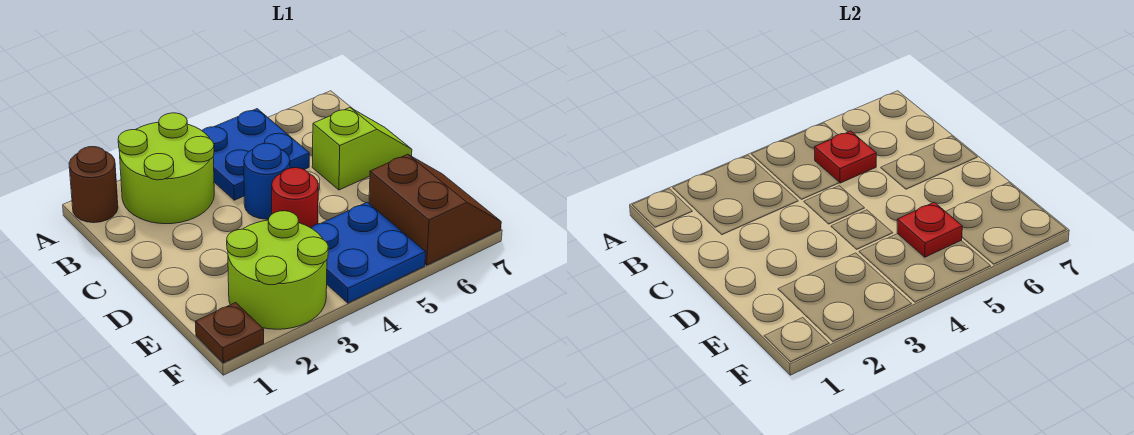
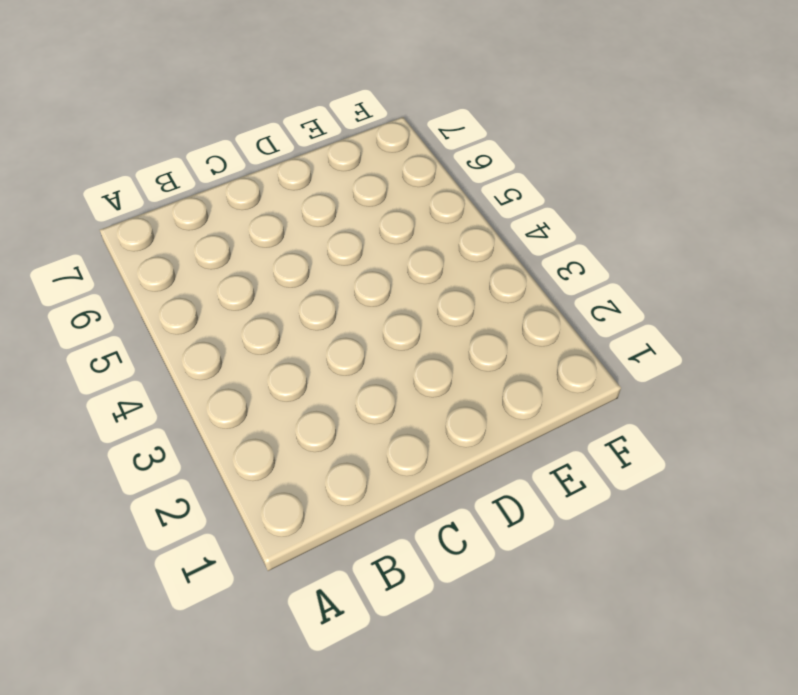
none -> brown 1x1 round brick [69,147,118,223]
none -> lime 2x2 round brick [118,113,214,224]
none -> blue 2x2 plate [202,109,309,200]

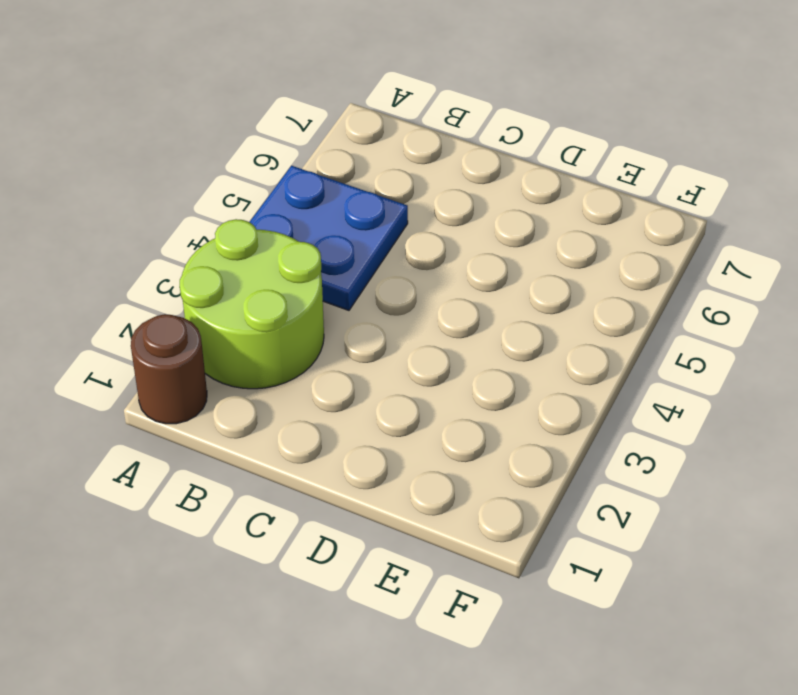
none -> blue 1x1 round brick [244,143,290,219]
none -> lime 1x2 slope [312,108,412,190]
none -> red 1x1 round brick [272,168,318,228]

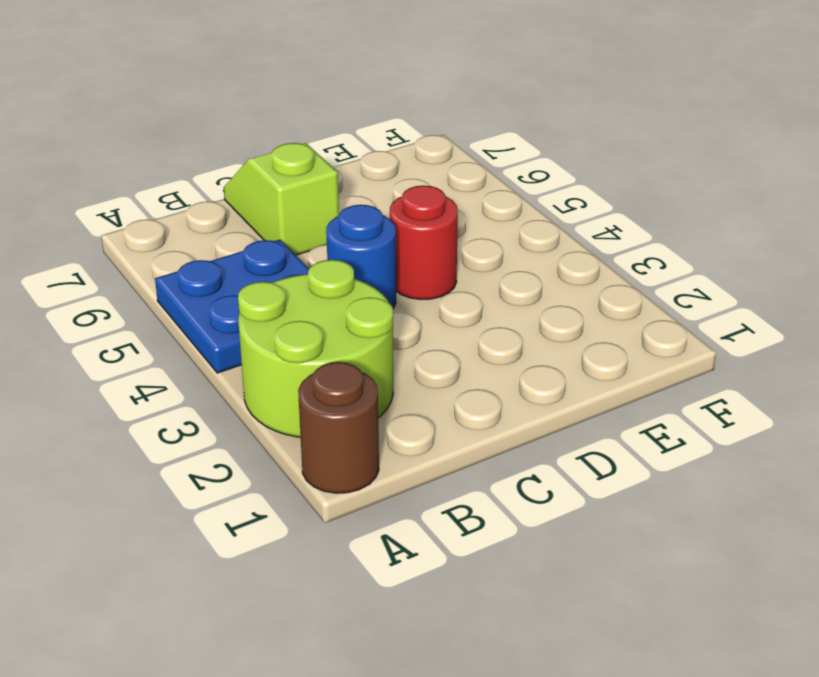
none -> lime 2x2 round brick [227,211,328,329]
none -> blue 2x2 plate [311,202,426,303]
none -> brown 2x2 slope [369,154,501,265]

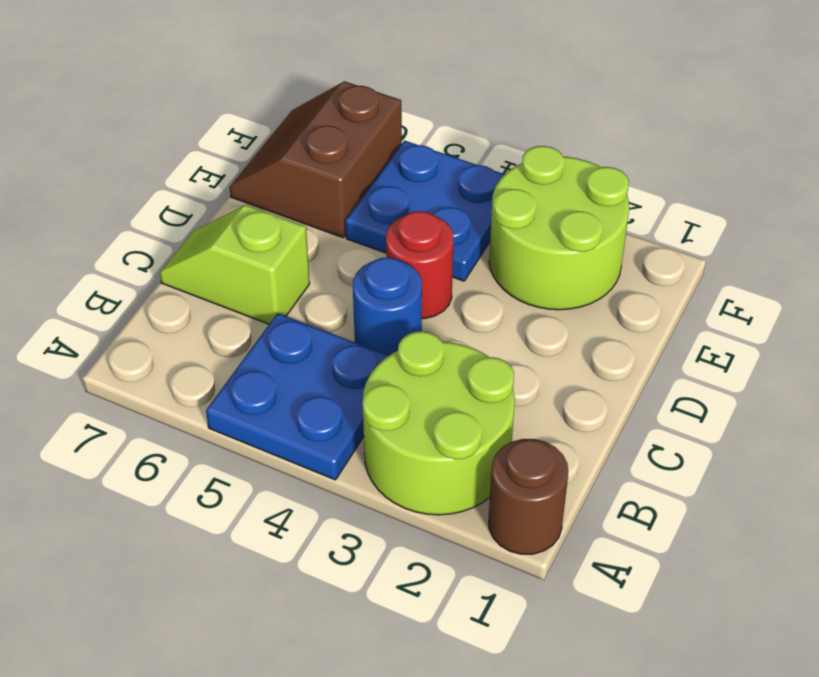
none -> brown 1x1 plate [195,302,264,363]
none -> red 1x1 plate [814,131,876,183]
none -> red 1x1 plate [897,202,962,257]

